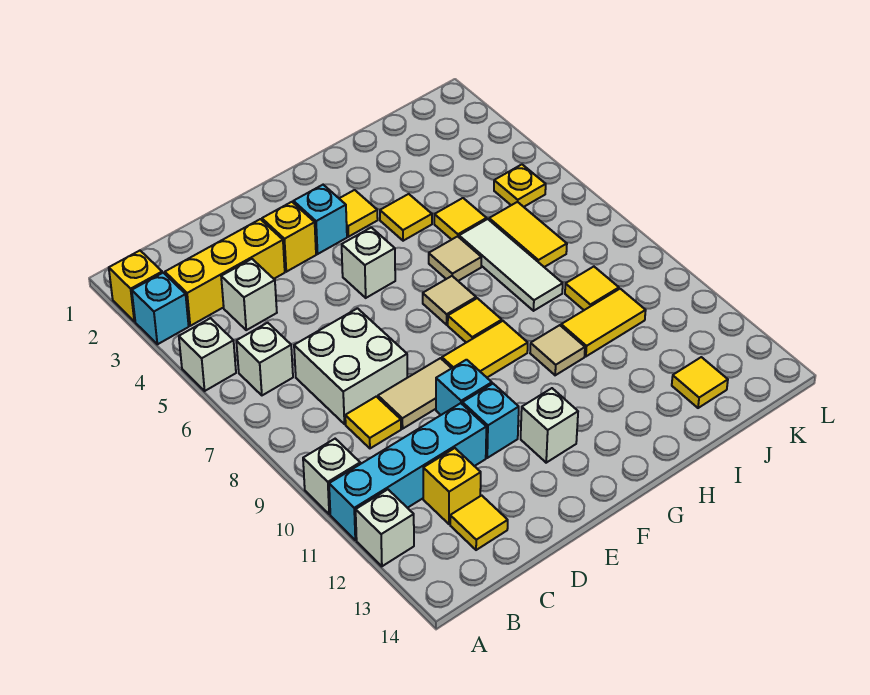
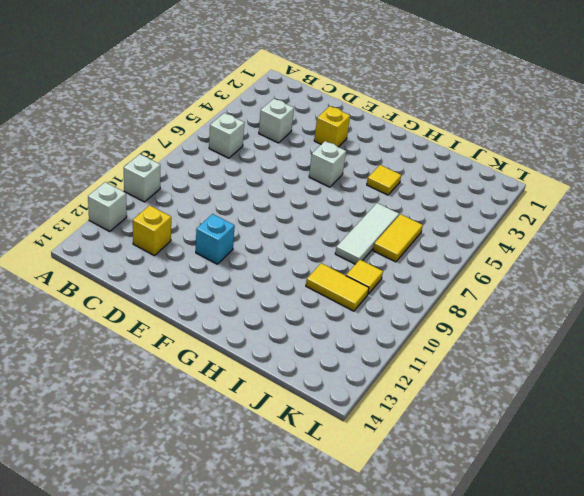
none -> yellow 1x1 brick [109,251,162,322]
none -> cyan 1x1 brick [132,273,189,344]
none -> white 1x1 brick [179,318,236,391]
none -> cyan 1x4 brick [329,403,486,540]

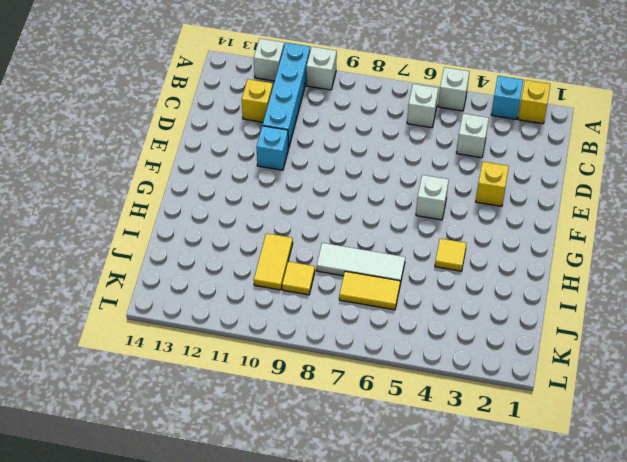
none -> yellow 1x3 brick [165,219,285,326]
none -> white 2x2 brick [294,308,407,424]
none -> yellow 1x1 tile [345,396,401,448]
none -> yellow 1x1 tile [450,495,508,550]

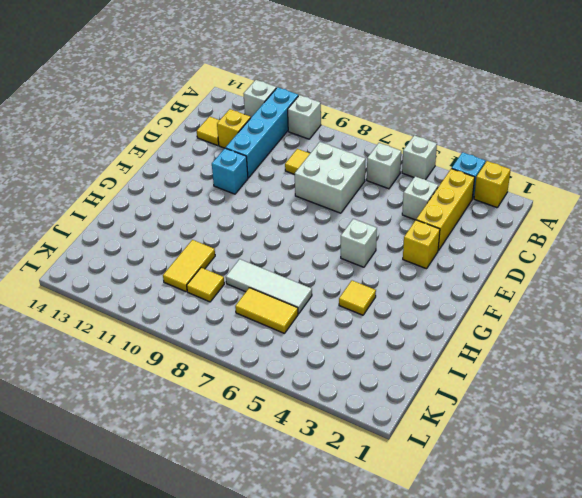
none -> tan 1x2 tile [378,358,452,429]
none -> cyan 1x1 brick [436,360,492,415]
none -> cyan 1x1 brick [293,185,347,254]
none -> yellow 1x2 tile [442,321,528,377]

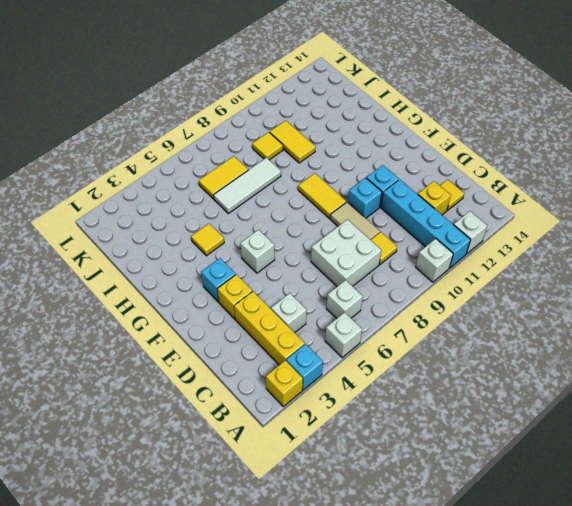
none -> white 1x1 brick [521,388,578,463]
none -> yellow 1x1 tile [339,190,378,237]
none -> tan 1x1 tile [423,276,476,325]
none -> yellow 1x1 tile [448,298,502,343]

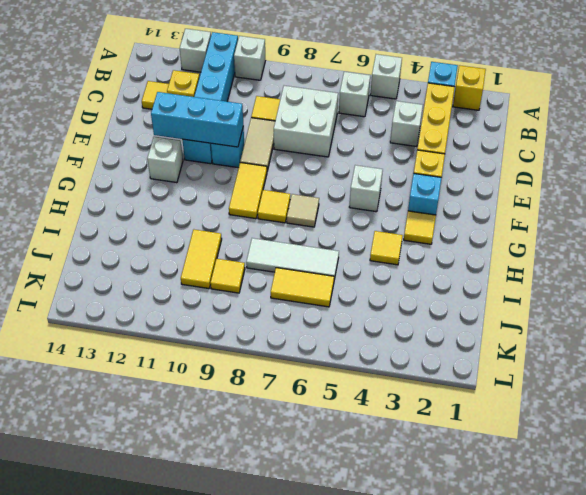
cyan 1x3 brick [151,92,243,147] -> none
none -> tan 1x1 tile [429,236,481,281]
none -> tan 1x1 tile [530,325,585,375]
none -> yellow 1x1 tile [434,198,487,240]
none -> yellow 1x1 tile [672,357,728,408]

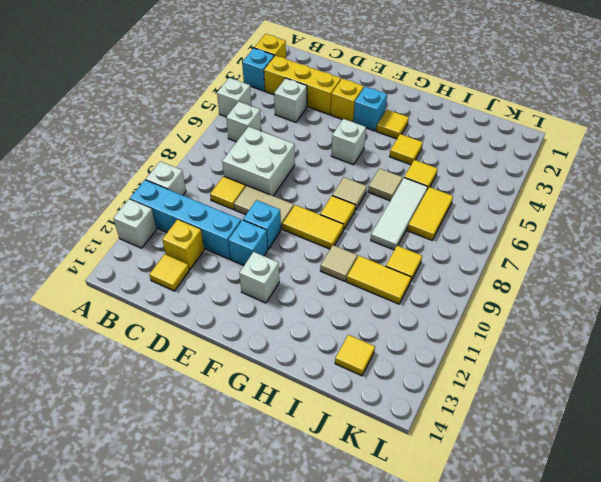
none -> yellow 1x1 plate [494,165,546,207]

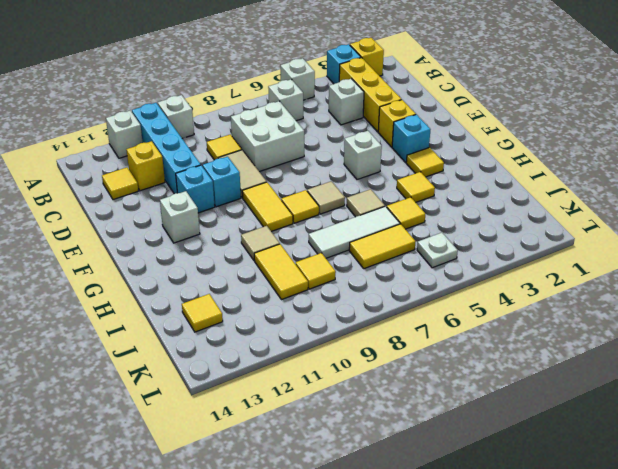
white 1x1 plate [417,233,458,268] -> yellow 1x1 plate [494,165,546,207]

